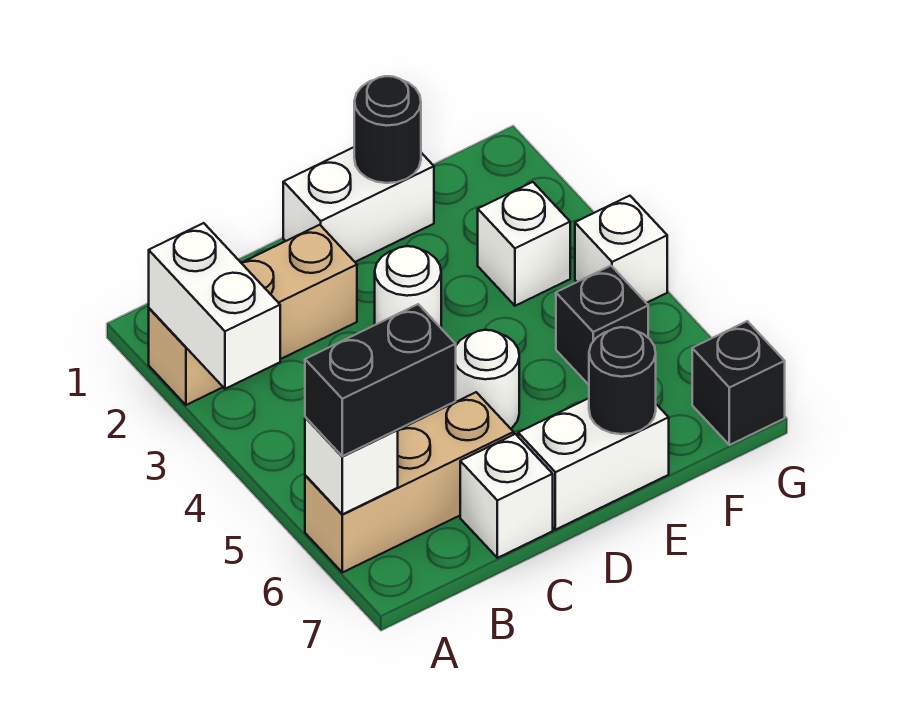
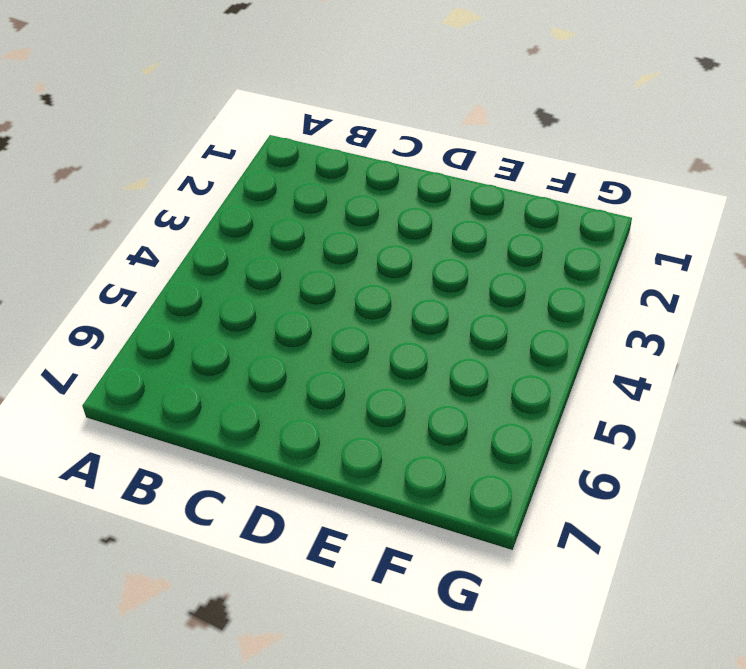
none -> tan 1x3 brick [149,225,357,405]
none -> tan 1x3 brick [305,392,514,572]
none -> white 1x1 brick [460,434,553,558]

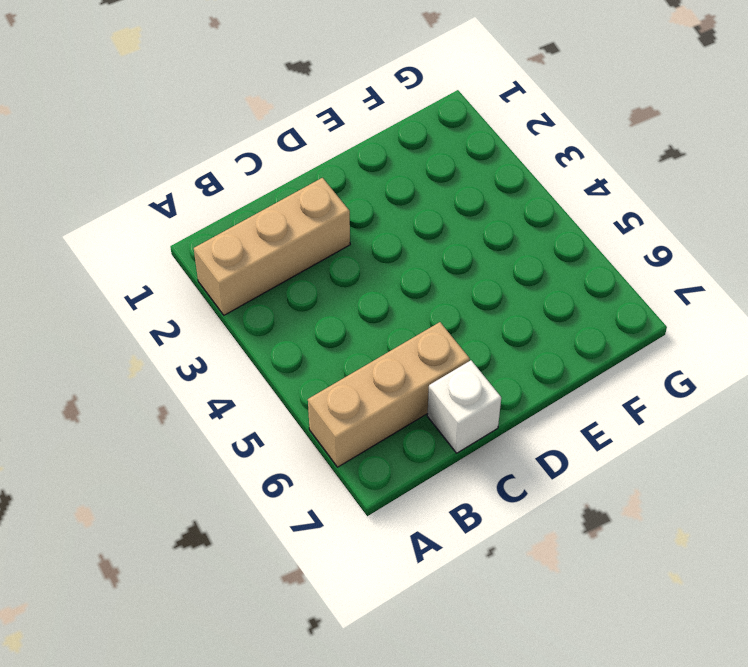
none -> white 1x2 brick [283,147,434,262]
none -> white 1x1 round brick [375,246,441,328]
none -> white 1x1 round brick [453,330,519,429]

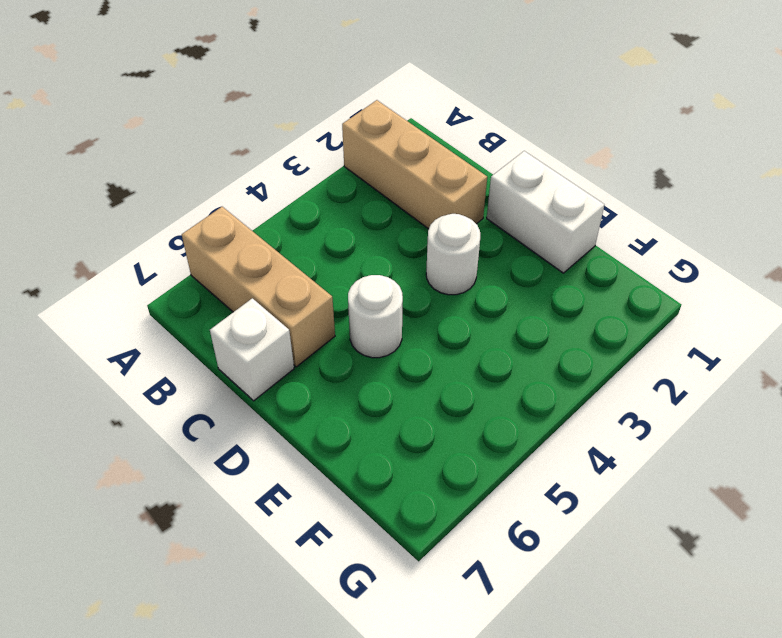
none -> white 1x2 brick [518,398,669,530]
none -> white 1x1 brick [478,182,570,306]
none -> black 1x1 brick [556,266,648,385]

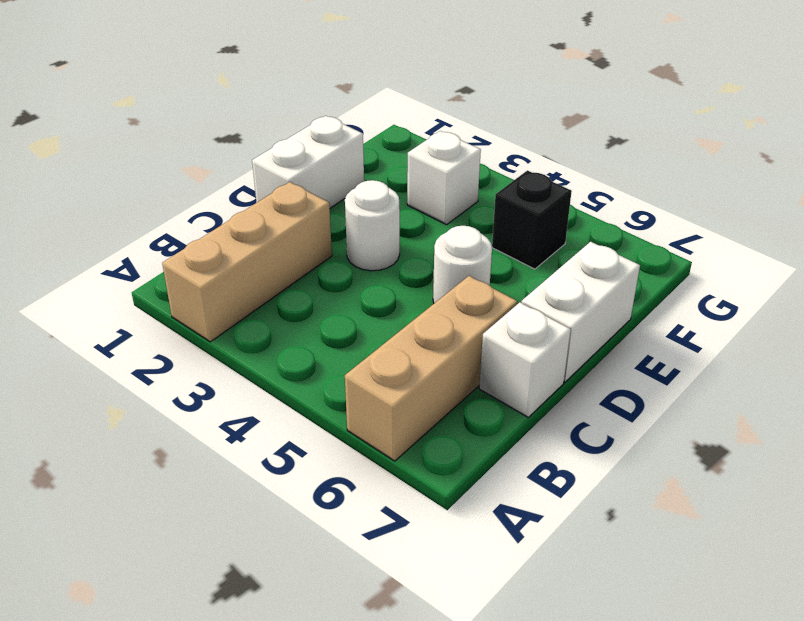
none -> white 1x1 brick [575,196,667,303]
none -> black 1x1 brick [692,321,785,445]
none -> white 1x2 brick [149,223,280,389]

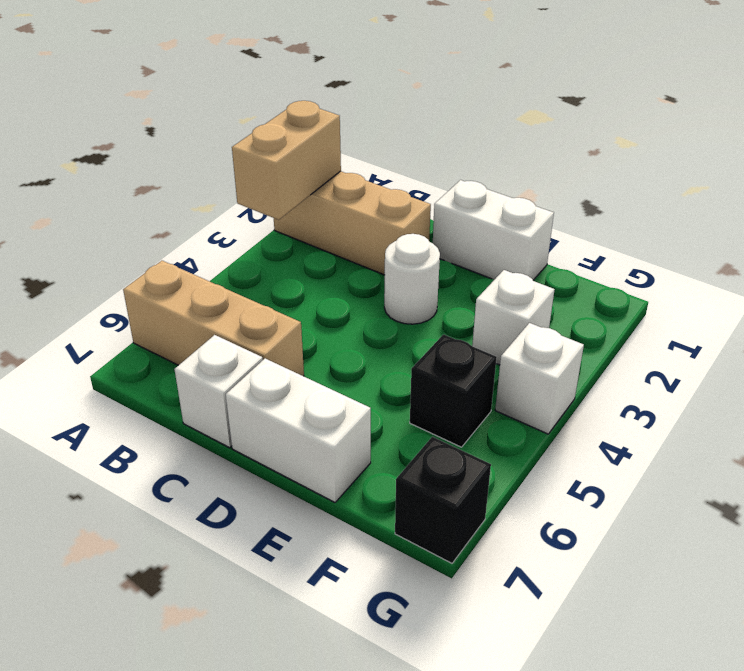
tan 1x2 brick [232,101,341,220] -> white 1x2 brick [149,223,280,389]
none -> white 1x1 round brick [453,330,519,429]
none -> white 1x1 brick [305,417,398,514]
none -> black 1x1 round brick [354,76,421,183]

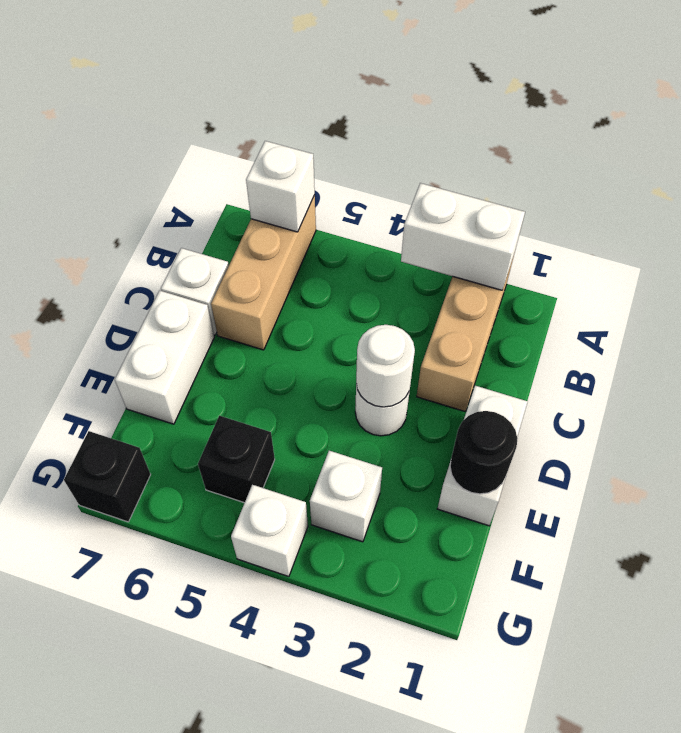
white 1x1 round brick [356,325,415,407] -> white 1x1 round brick moved to [453,330,519,429]
none -> black 1x1 round brick [589,327,656,434]
none -> black 1x2 brick [305,304,456,456]

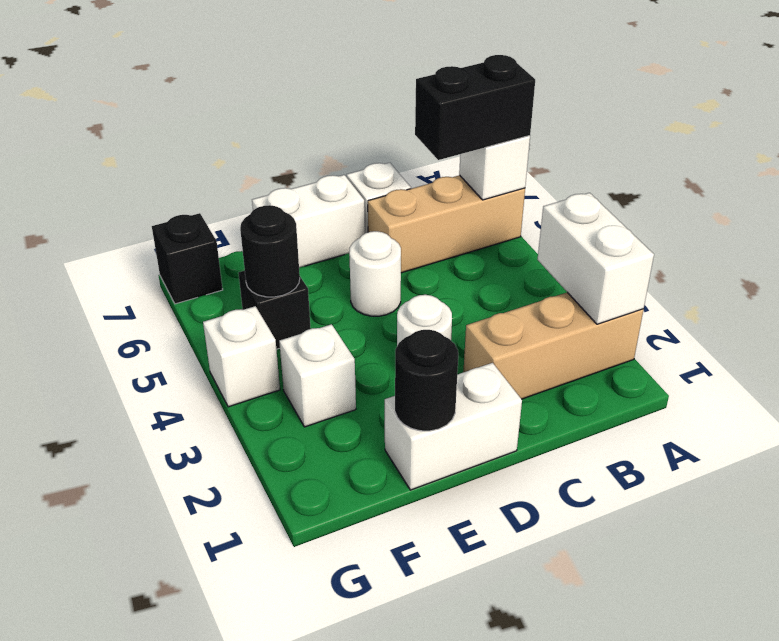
black 1x1 round brick [240,205,300,297] -> black 1x1 round brick moved to [589,327,656,434]

